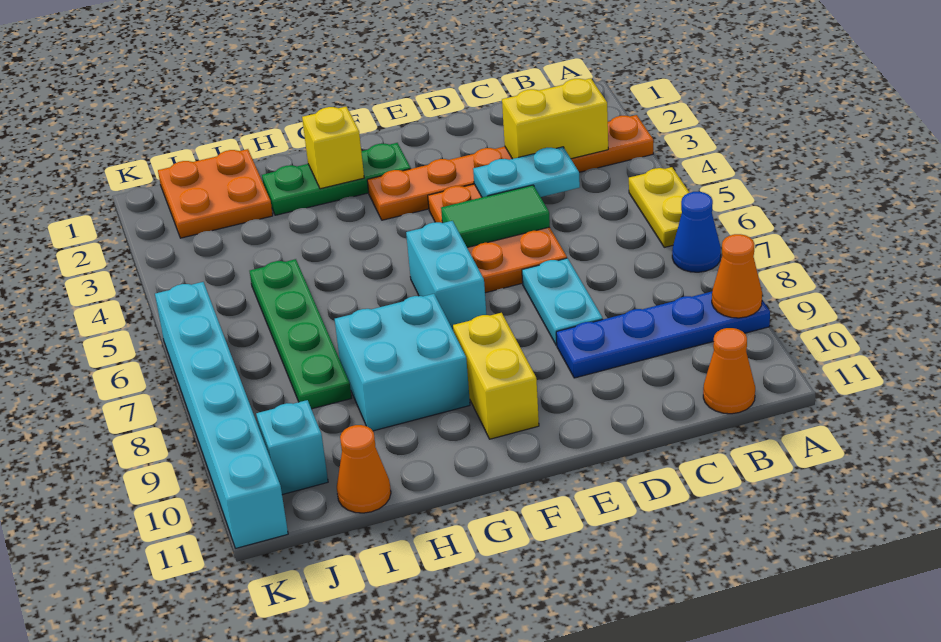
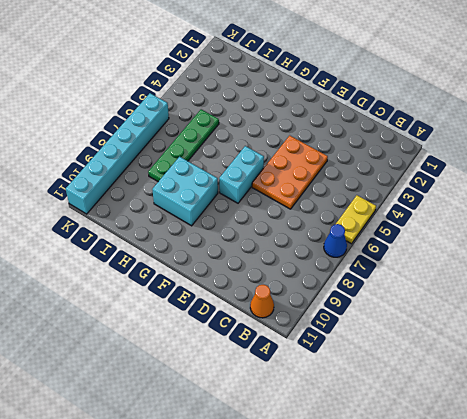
none -> orange 1x6 plate [367,115,653,220]
none -> blue 1x4 plate [556,292,770,378]
none -> cyan 1x2 plate [522,258,603,345]

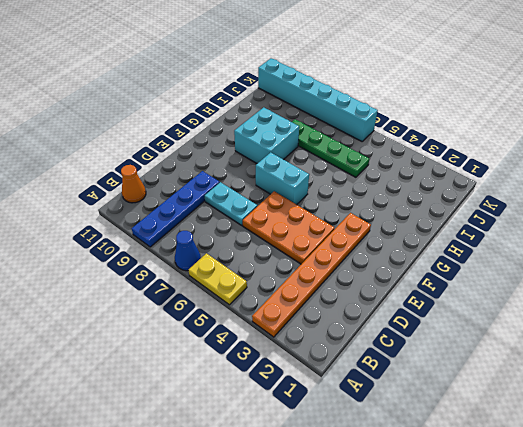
none -> green 1x3 plate [262,143,411,215]
none -> yellow 1x2 brick [453,313,539,439]
none -> orange 2x2 plate [158,149,273,238]

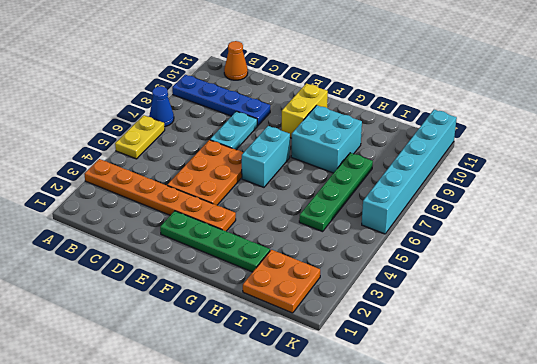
green 1x4 plate [160,211,270,272] -> green 1x3 plate [262,143,411,215]
none -> orange 1x1 cone [337,425,391,513]
none -> cyan 1x1 brick [256,400,328,495]
none -> orange 1x1 cone [712,234,762,318]

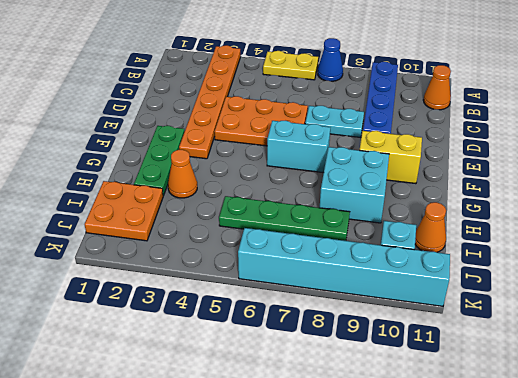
orange 1x1 cone [168,150,197,198] -> orange 1x1 cone moved to [712,234,762,318]
none -> yellow 1x2 brick [502,78,608,159]
none -> cyan 1x2 plate [473,147,580,197]
none -> green 1x2 tile [441,185,550,248]

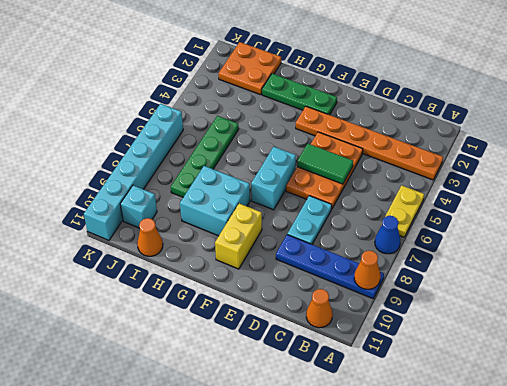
none -> yellow 1x2 brick [502,78,608,159]
none -> cyan 1x2 plate [473,147,580,197]
none -> yellow 1x1 brick [302,107,364,189]

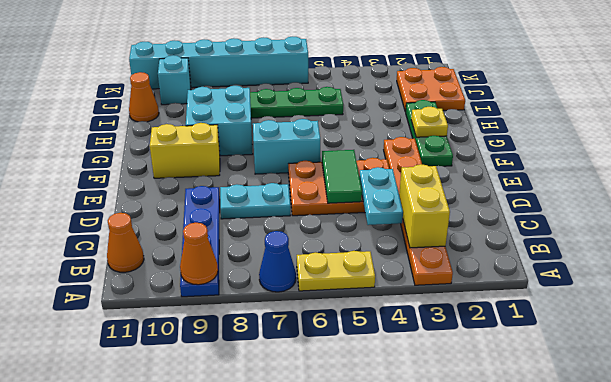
yellow 1x1 plate [411,107,448,137] -> yellow 1x1 brick [302,107,364,189]

